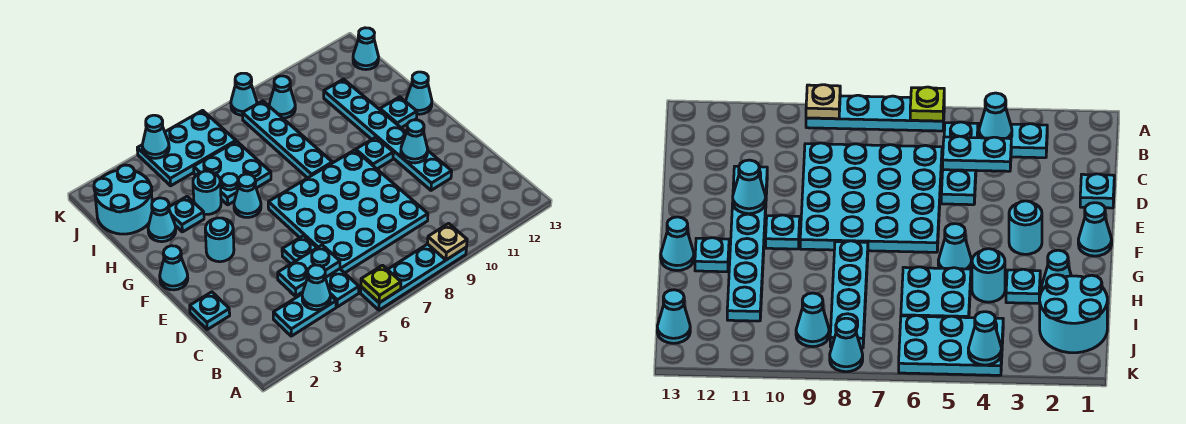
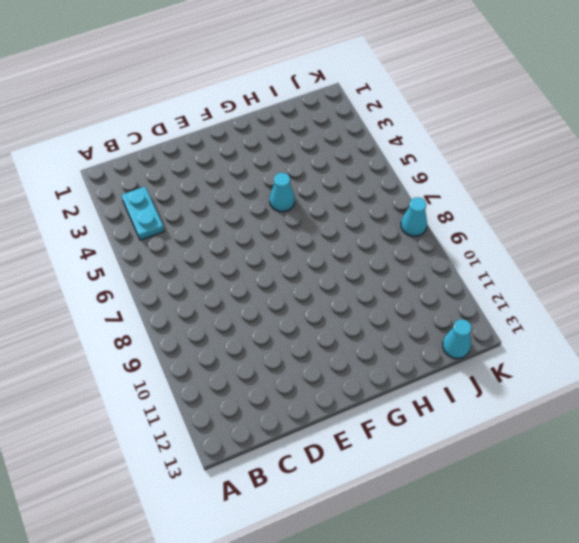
none -> cyan 1x4 plate [361,244,467,310]
none -> cyan 1x3 plate [282,236,359,307]
none -> cyan 4x4 plate [268,150,428,273]

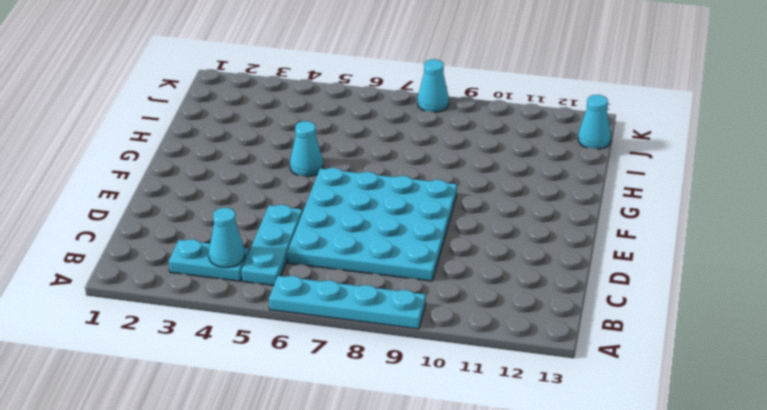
none -> cyan 1x1 plate [190,292,230,329]
none -> cyan 1x6 plate [324,79,452,190]
none -> cyan 1x1 cone [160,246,188,290]

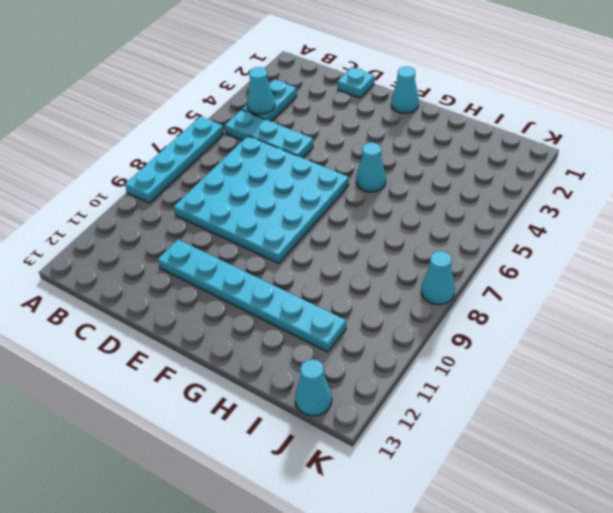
none -> cyan 1x1 round brick [205,218,234,262]
none -> cyan 1x1 plate [356,137,393,169]
none -> cyan 1x4 plate [242,101,332,178]

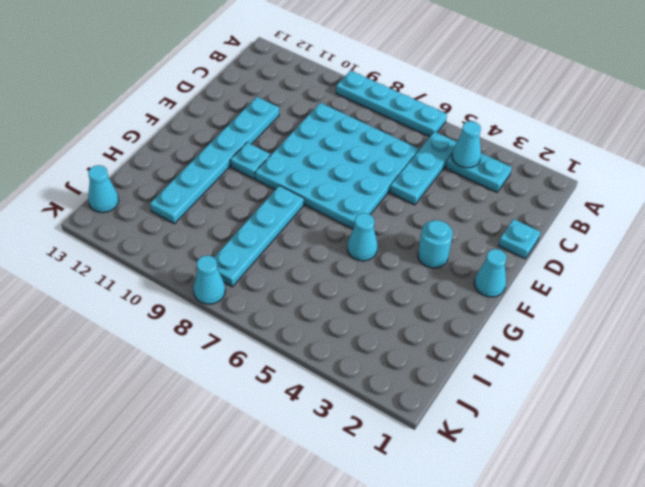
none -> cyan 1x1 plate [380,97,417,128]
none -> cyan 1x1 cone [406,72,432,114]
none -> cyan 1x1 cone [148,198,176,242]

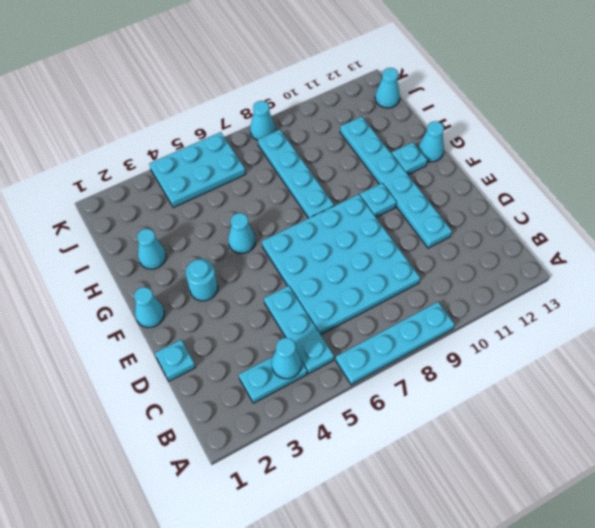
none -> cyan 1x1 plate [169,197,204,232]
none -> cyan 1x1 round brick [193,171,221,214]
none -> cyan 2x2 plate [194,141,271,205]

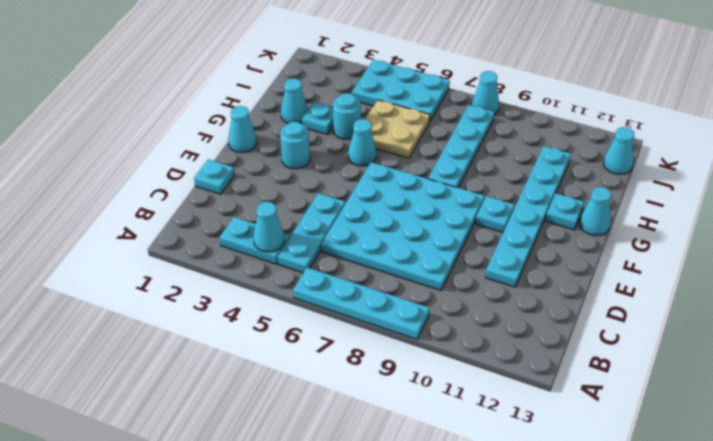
tan 2x2 plate [366,100,430,158] -> cyan 2x2 plate [194,141,271,205]
none -> cyan 2x2 round brick [94,165,152,234]
none -> cyan 1x1 cone [269,76,295,118]
none -> lime 1x1 plate [361,265,401,303]

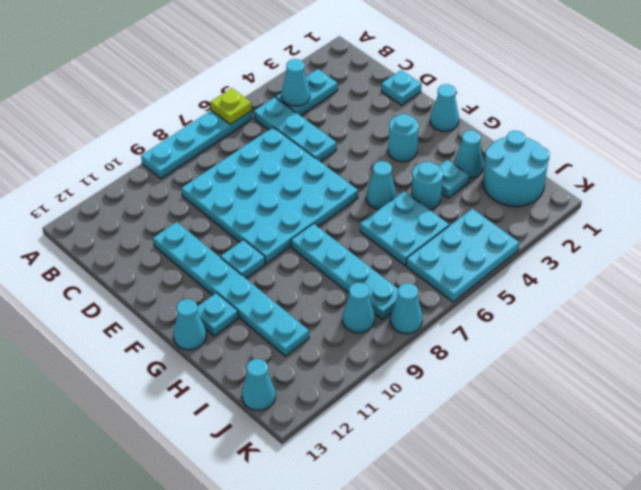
none -> tan 1x1 plate [427,223,467,260]
none -> cyan 1x2 plate [278,245,340,296]
none -> cyan 1x1 cone [401,120,428,163]

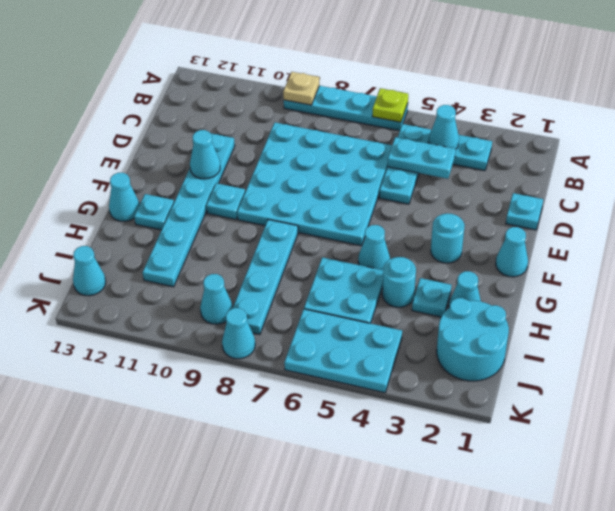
none -> cyan 1x1 cone [142,115,169,158]

